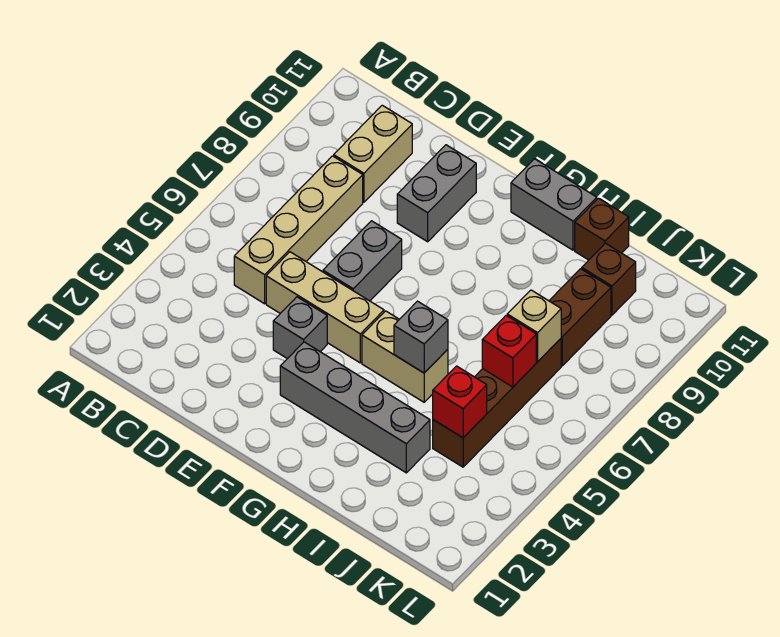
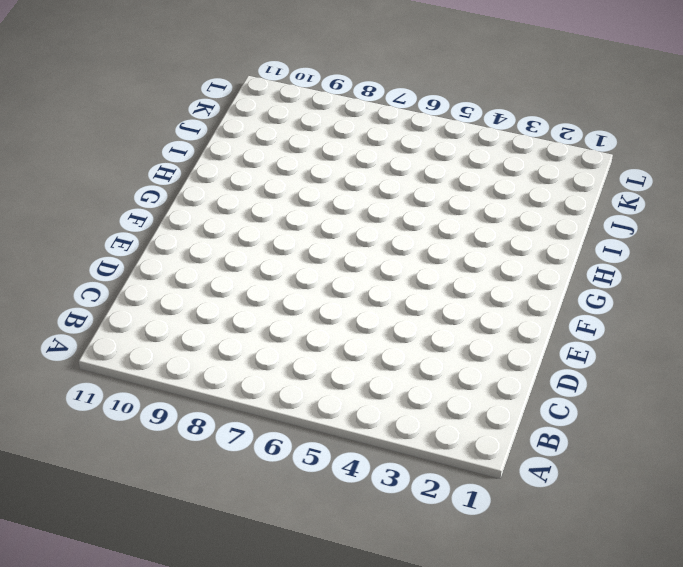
none -> tan 1x4 brick [234,156,363,304]
none -> tan 1x2 brick [334,105,412,202]
none -> tan 1x3 brick [266,252,384,363]

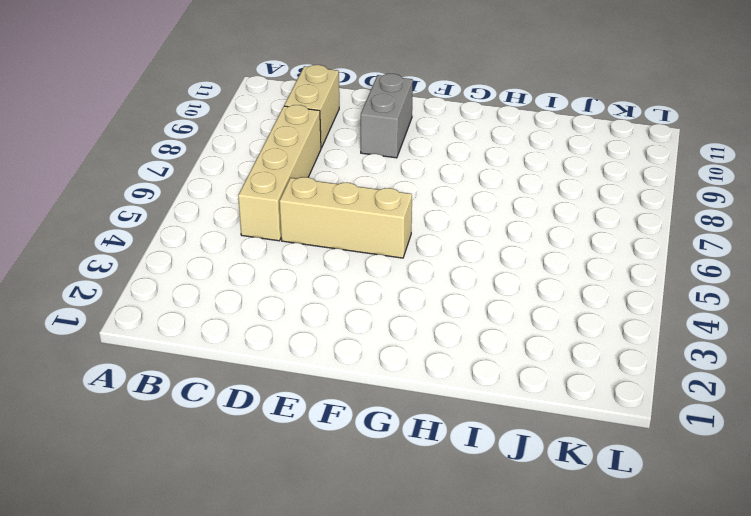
none -> grey 1x1 brick [273,297,327,359]
none -> grey 1x2 brick [323,221,402,301]
none -> grey 1x4 brick [280,342,430,473]

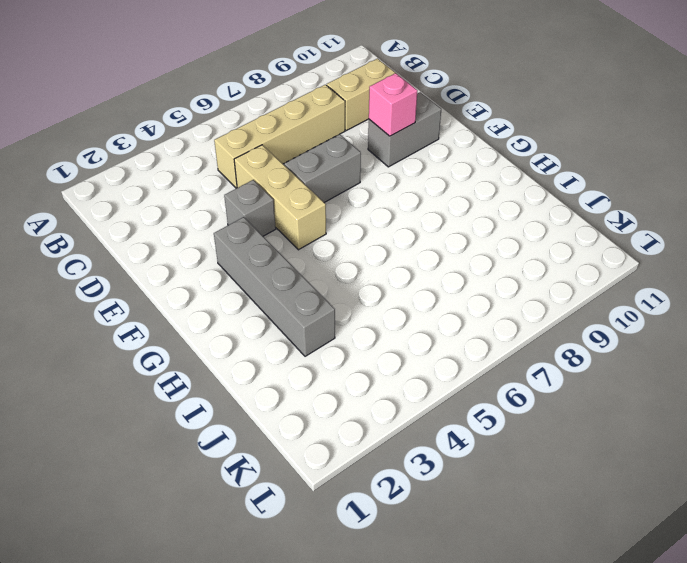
pink 1x1 brick [369,73,417,136] -> none
none -> tan 1x2 brick [362,311,448,402]
none -> grey 1x2 brick [511,159,597,250]
none -> brown 1x1 brick [575,198,629,260]

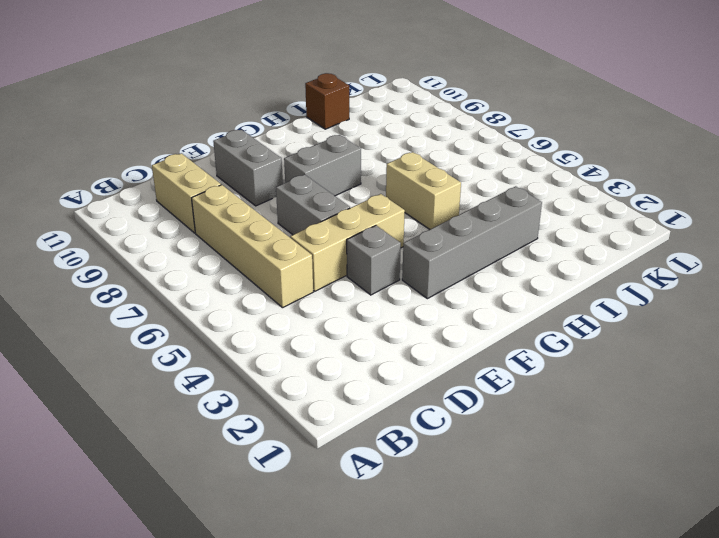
grey 1x2 brick [284,135,361,196] -> grey 1x2 brick moved to [511,159,597,250]
tan 1x2 brick [386,152,461,230] -> tan 1x2 brick turned to [362,311,448,402]
none -> brown 1x4 brick [433,339,561,467]
none -> brown 1x2 brick [549,269,611,366]
none -> brown 1x1 brick [582,243,636,315]

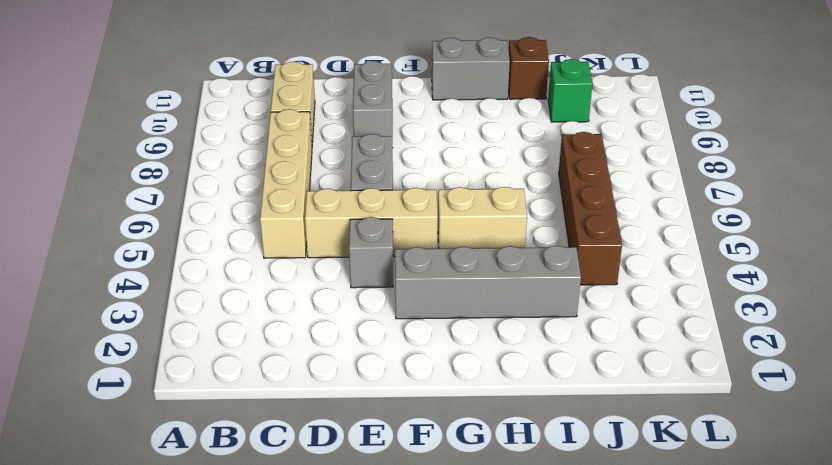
green 1x1 brick [548,59,592,122] -> brown 1x1 brick [582,243,636,315]
none -> brown 1x2 brick [549,269,611,366]
none -> grey 1x1 brick [394,301,448,373]
none -> red 1x1 brick [433,366,487,438]

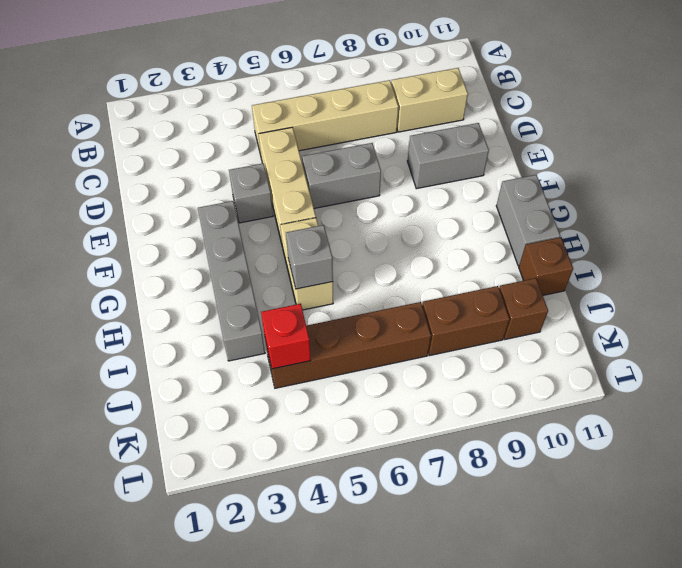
none -> red 1x1 brick [482,315,536,387]
none -> tan 1x1 brick [507,290,561,362]

